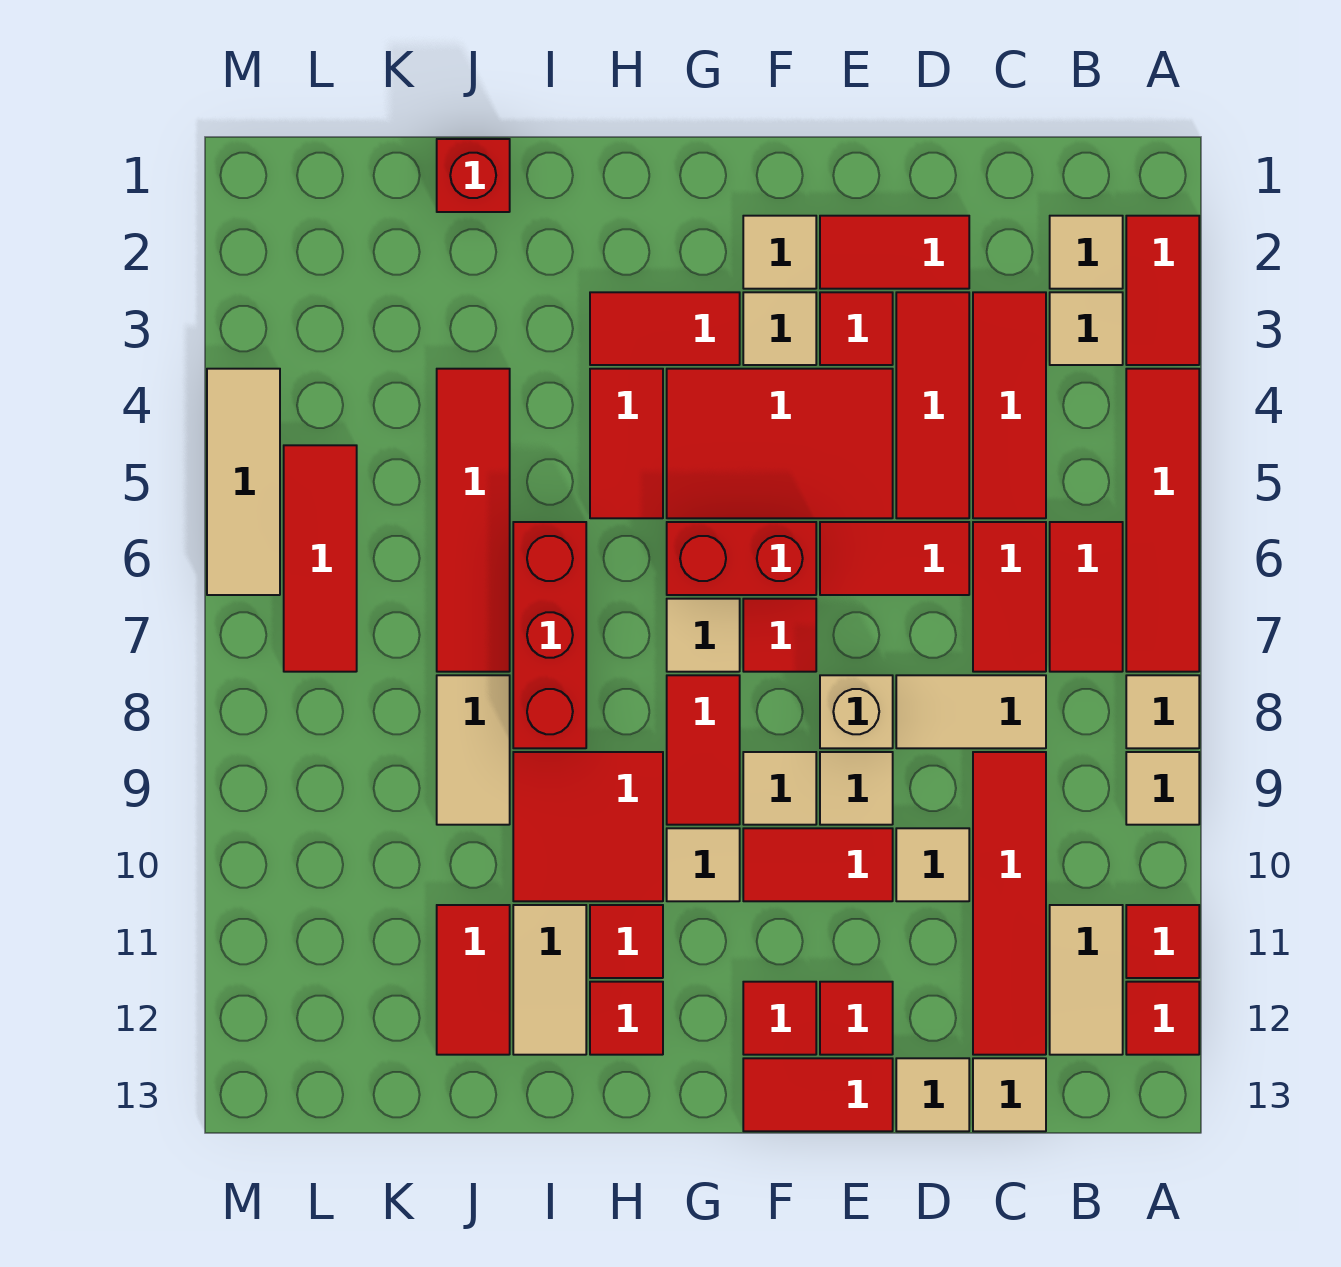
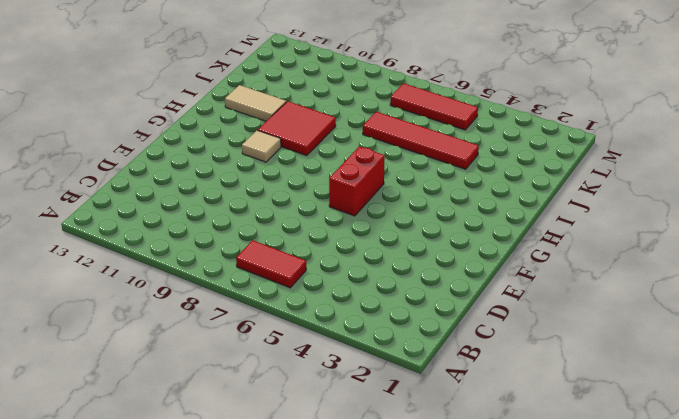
none -> red 1x2 tile [1126,216,1199,365]
none -> red 1x4 tile [1126,369,1199,672]
none -> tan 1x1 tile [1126,675,1199,748]
none -> tan 1x1 tile [1126,752,1199,825]

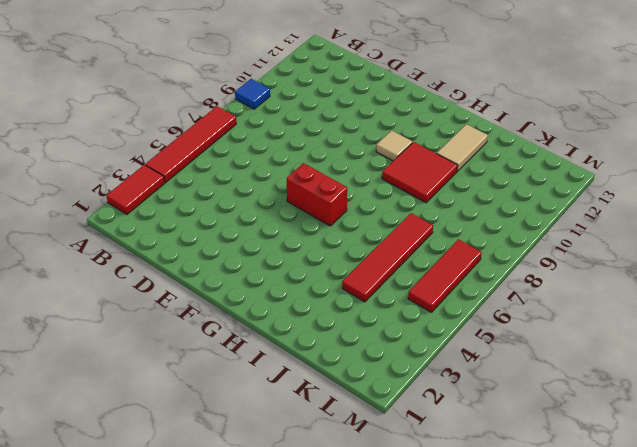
blue 1x1 tile [235,79,270,109] -> tan 1x1 tile [1126,752,1199,825]
none -> tan 1x1 tile [1126,675,1199,748]
none -> red 1x1 tile [1126,905,1199,978]
none -> red 1x1 tile [1126,982,1199,1055]
none -> tan 1x1 tile [1050,216,1123,289]

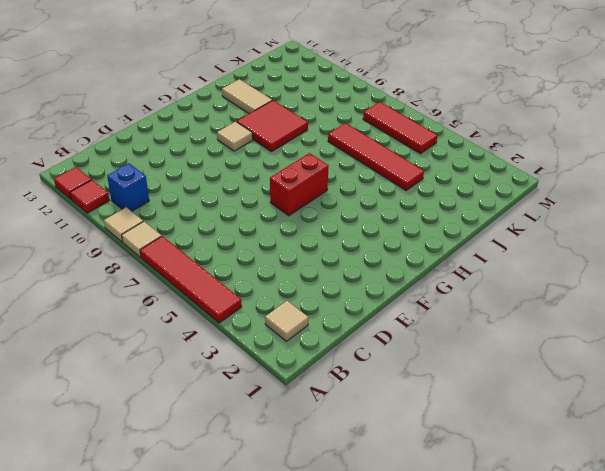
blue 1x1 brick [107,163,149,211] -> none
none -> red 1x2 tile [1126,216,1199,365]
none -> tan 1x1 tile [1050,292,1123,365]
none -> red 1x2 tile [1050,522,1123,672]
none -> tan 1x2 tile [1050,905,1123,1055]

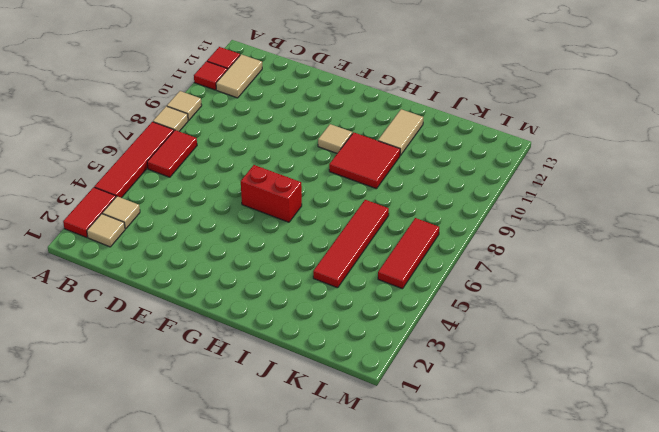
none -> red 1x3 tile [973,292,1046,518]
none -> red 1x2 tile [973,522,1046,672]
none -> tan 1x2 tile [896,675,1046,748]
none -> red 1x4 tile [973,752,1046,1055]

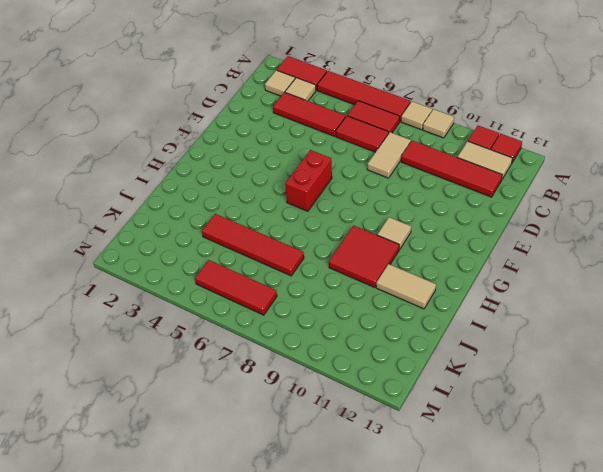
none -> tan 1x1 tile [973,1058,1046,1131]
none -> red 1x2 tile [820,216,969,289]
none -> red 1x3 tile [896,292,969,518]
none -> red 1x2 tile [820,522,969,595]

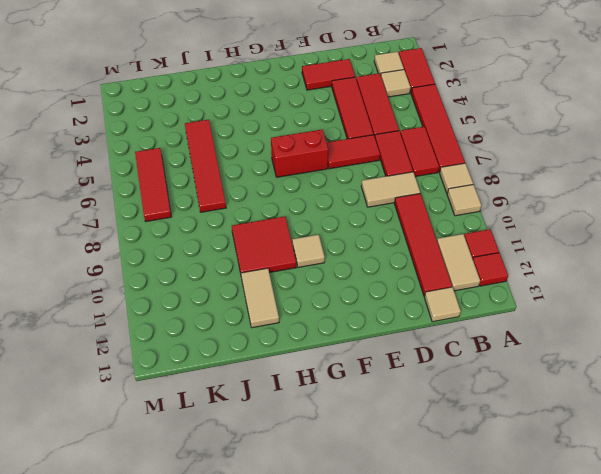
none -> tan 1x1 tile [896,828,969,901]
none -> tan 1x1 tile [896,1058,969,1131]
none -> red 1x1 tile [820,292,893,365]
none -> red 2x3 tile [667,369,893,518]

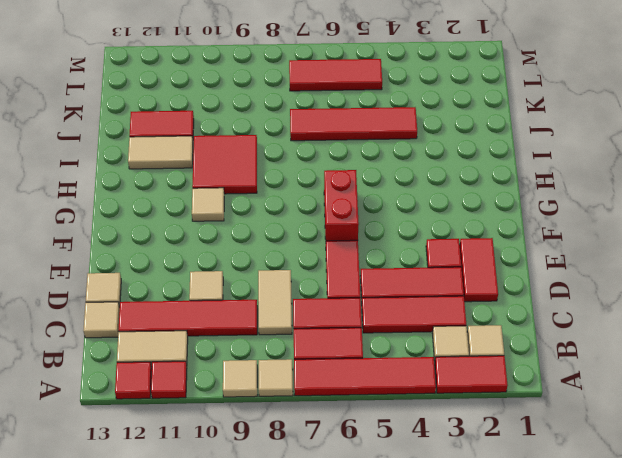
none -> red 2x3 tile [667,369,893,518]
none -> tan 1x1 brick [820,675,893,748]
none -> tan 1x1 tile [820,752,893,825]
none -> red 1x2 tile [743,828,893,901]

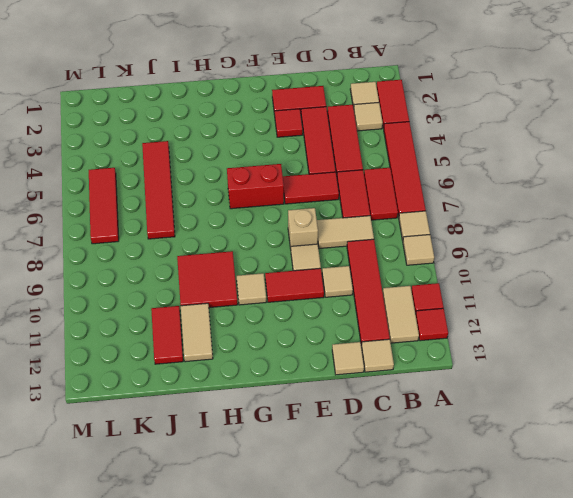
none -> red 2x3 tile [667,369,893,518]
none -> red 1x1 tile [820,982,893,1055]
none -> red 1x2 tile [743,1058,893,1131]
none -> tan 1x1 tile [743,216,816,289]

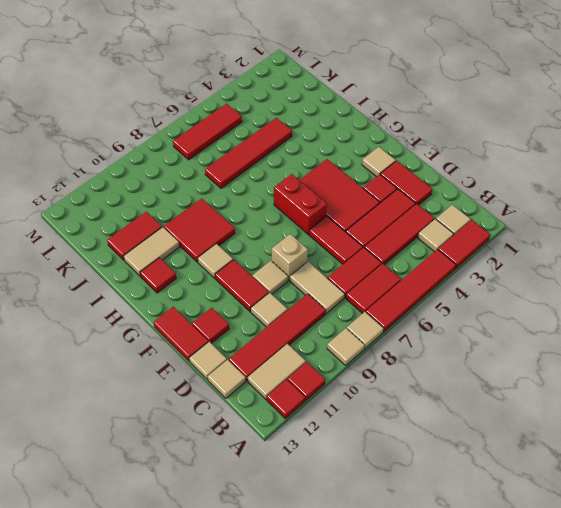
none -> tan 1x1 tile [743,292,816,365]
none -> red 1x1 tile [743,599,816,672]
none -> tan 1x1 tile [743,752,816,825]
none -> red 1x1 tile [743,982,816,1055]

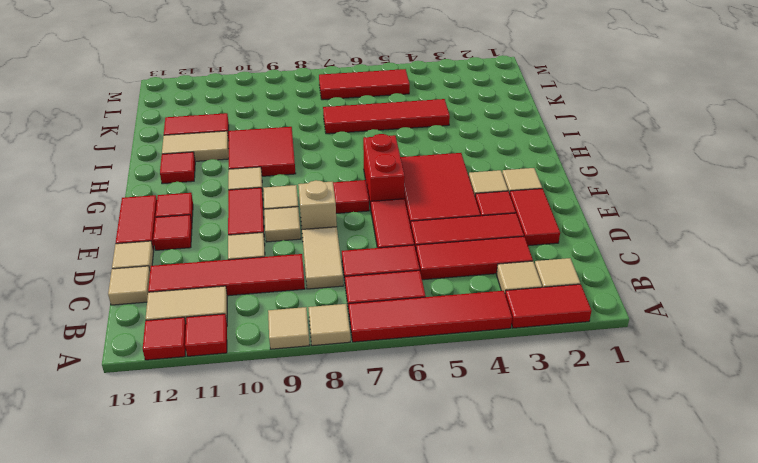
none -> red 1x2 tile [590,292,740,365]
none -> tan 1x1 tile [667,599,740,672]
none -> red 1x2 tile [667,675,740,825]
none -> red 1x2 tile [590,369,663,518]

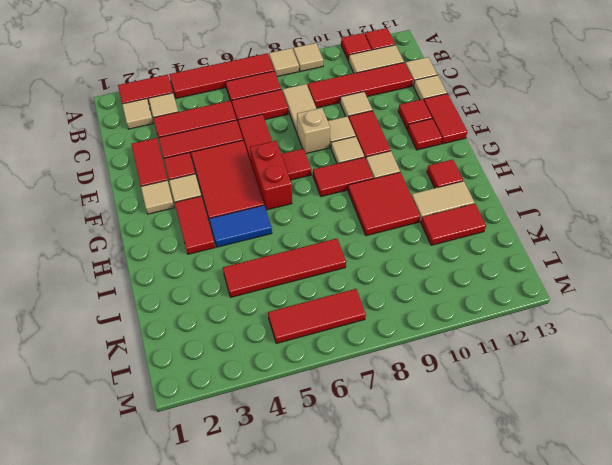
blue 1x2 tile [209,205,272,247] -> red 1x2 tile [590,369,663,518]
none -> tan 1x1 tile [667,599,740,672]
none -> red 1x1 tile [590,905,663,978]
none -> red 1x3 brick [513,522,586,748]
none -> red 1x1 brick [437,139,510,212]

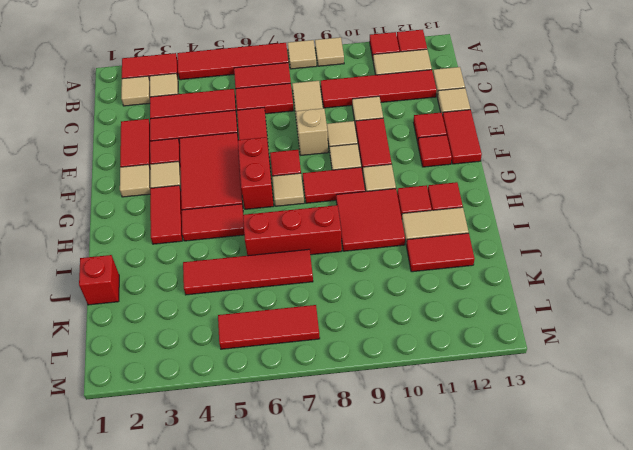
none -> tan 1x2 tile [437,675,510,825]
none -> tan 1x3 tile [207,369,280,595]

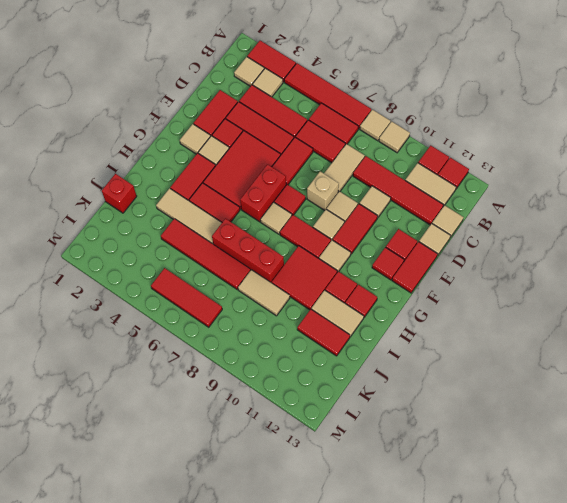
tan 1x3 tile [156,188,222,244] -> tan 1x3 tile moved to [207,369,280,595]

